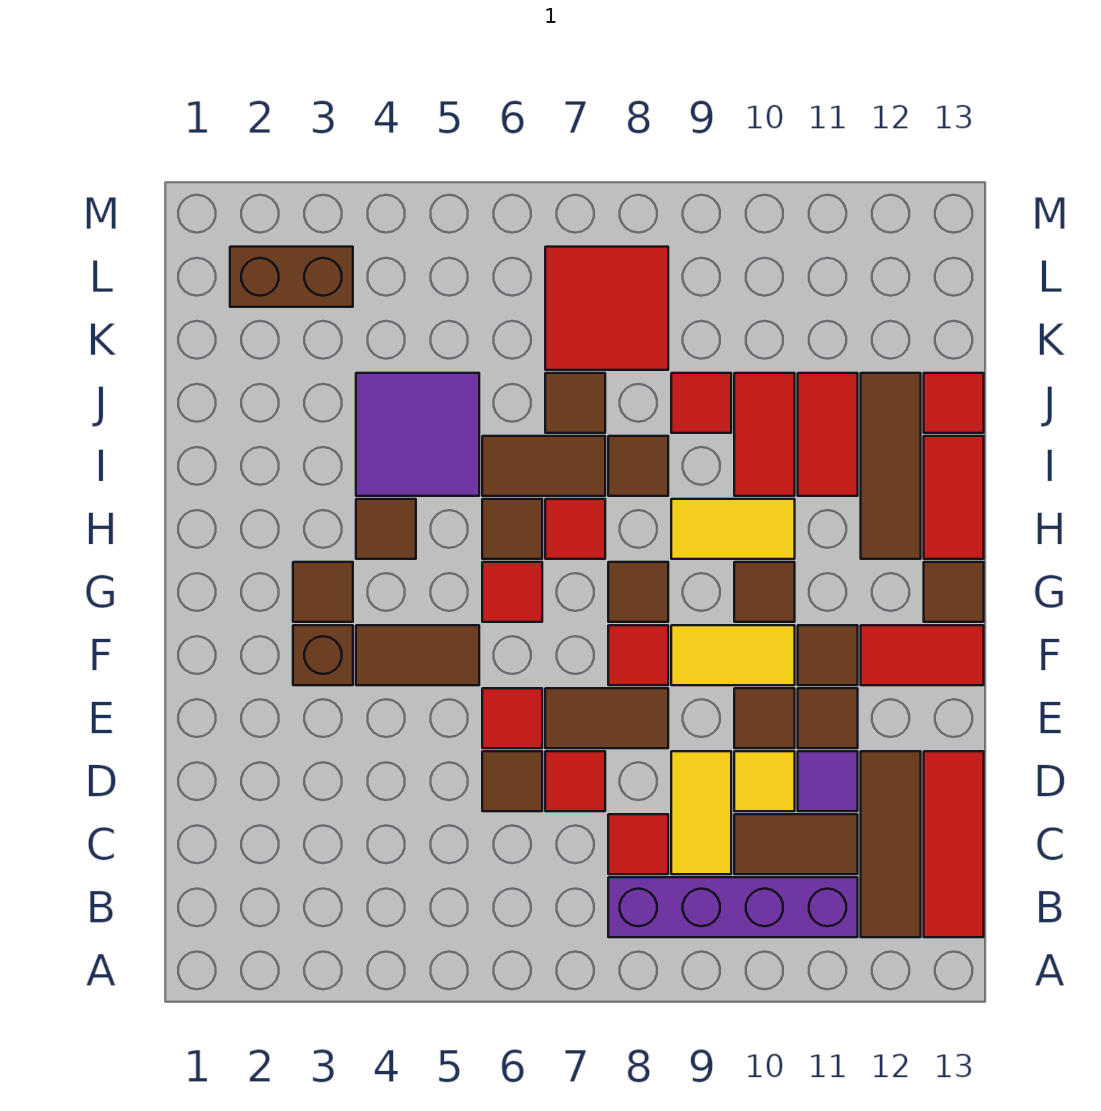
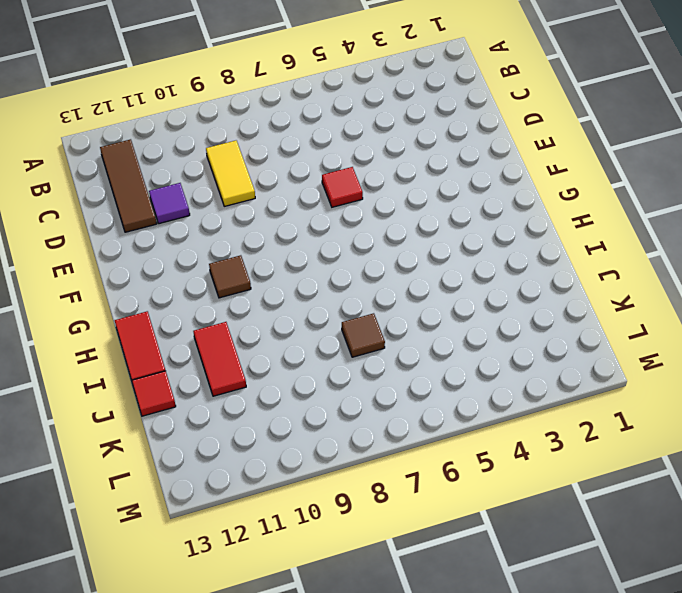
none -> purple 1x4 brick [608,877,858,937]
none -> red 1x3 tile [924,751,984,937]
none -> red 1x1 tile [608,814,668,874]
none -> brown 1x2 tile [734,814,858,874]

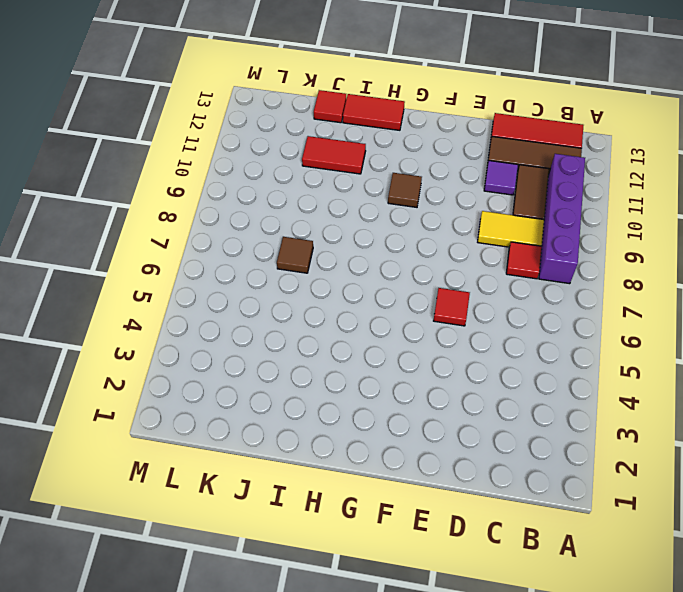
none -> brown 1x1 tile [482,751,542,811]
none -> red 1x1 tile [545,751,605,811]
none -> yellow 1x1 tile [734,751,795,811]
none -> brown 1x2 tile [545,688,668,748]

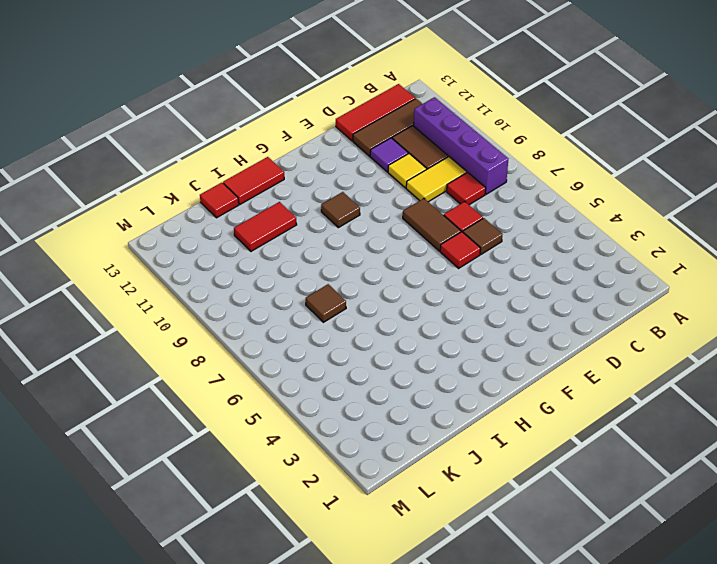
none -> brown 1x1 tile [734,688,795,748]
none -> brown 1x1 tile [798,688,858,748]
none -> brown 1x1 brick [293,625,353,685]
none -> brown 1x2 tile [356,625,479,685]

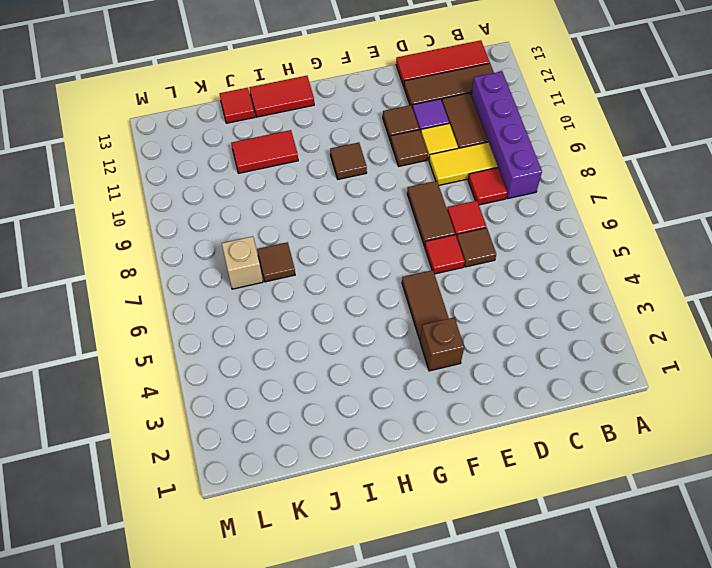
tan 1x1 brick [222,236,263,289] -> red 2x2 tile [545,247,668,370]
none -> red 1x1 tile [608,625,668,685]
none -> yellow 1x2 tile [671,625,795,685]
none -> brown 1x1 tile [798,625,858,685]
none -> red 1x2 tile [861,625,984,685]

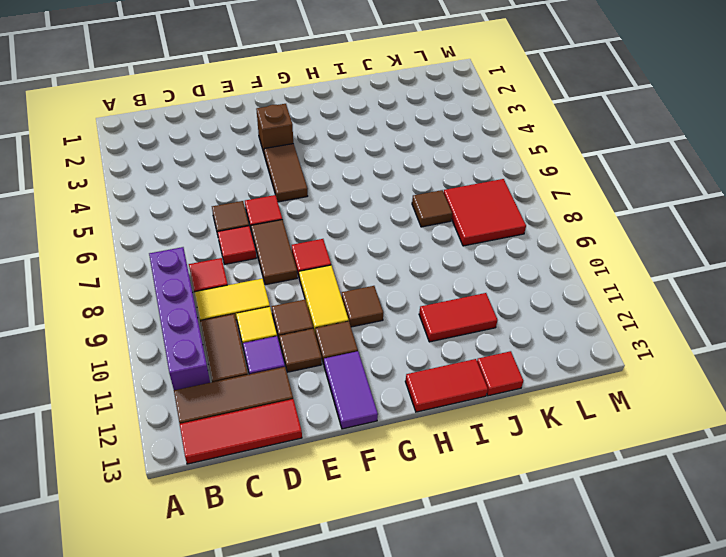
purple 1x2 tile [324,351,378,429] -> red 1x2 tile [861,625,984,685]
none -> brown 1x1 tile [293,562,353,622]
none -> red 1x1 tile [482,562,542,622]
none -> brown 1x1 tile [608,562,668,622]
none -> brown 1x1 tile [924,562,984,622]

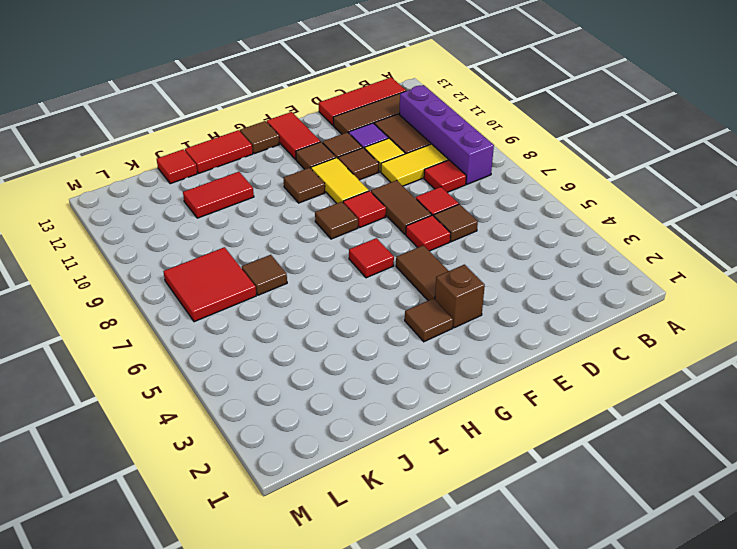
none -> brown 1x1 tile [356,499,416,559]
none -> brown 1x1 tile [482,499,542,559]
none -> red 1x1 tile [545,499,605,559]
none -> yellow 1x2 tile [671,499,795,559]

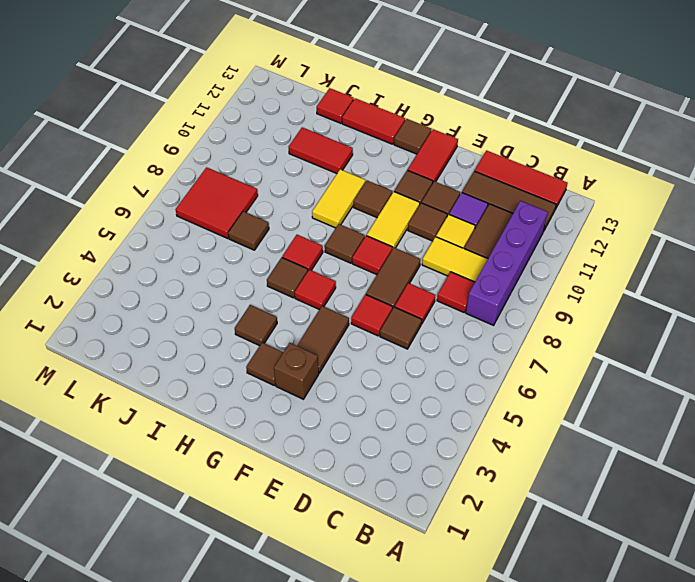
none -> brown 1x3 tile [861,373,921,559]
none -> purple 2x2 tile [356,373,479,496]
none -> brown 1x2 tile [482,436,605,496]
none -> brown 1x1 tile [608,436,668,496]

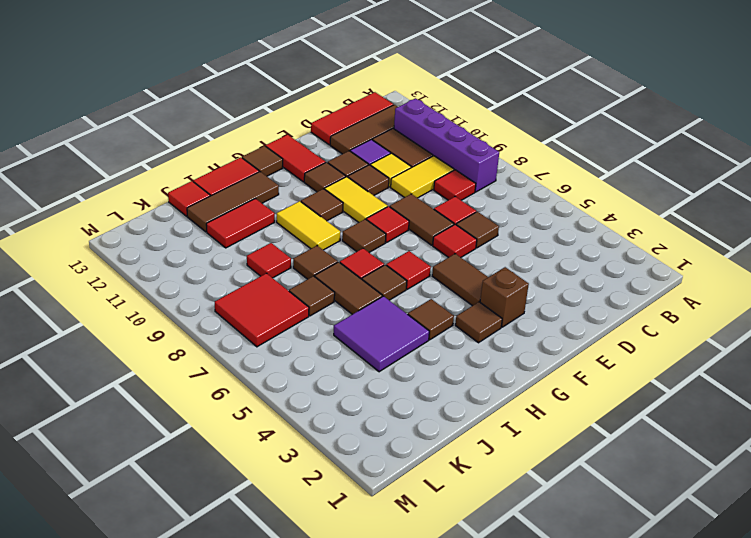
none -> red 1x2 tile [734,373,795,496]
none -> brown 1x2 brick [230,247,353,307]

